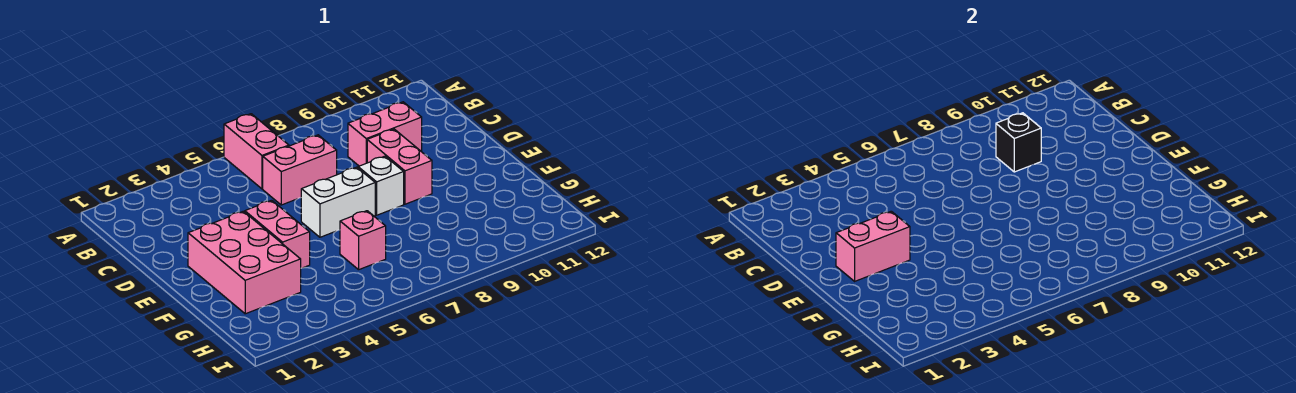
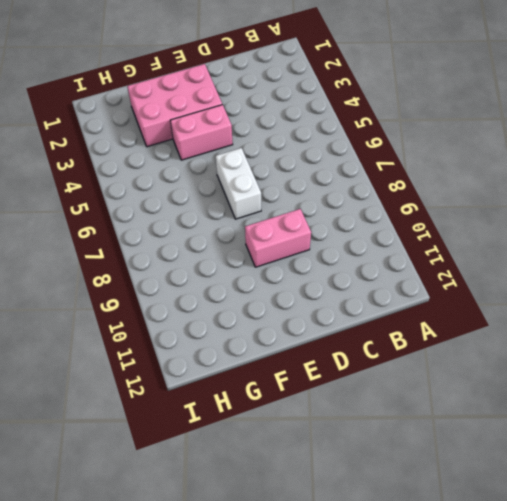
none -> pink 1x2 brick [224,114,289,189]
none -> pink 1x2 brick [263,135,337,205]

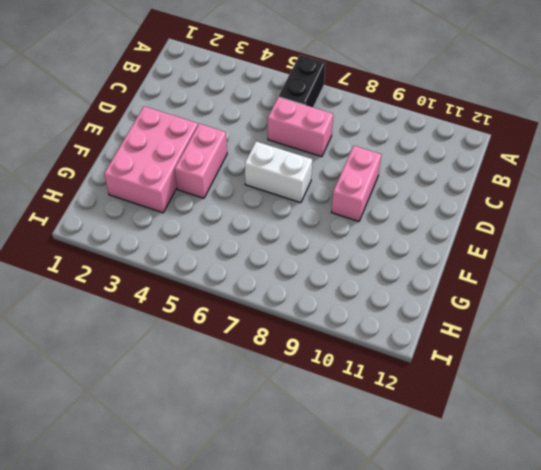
black 1x2 brick [279,55,325,107] -> pink 1x2 brick [224,114,289,189]
none -> pink 1x2 brick [348,102,422,166]
none -> white 1x1 brick [358,156,404,215]

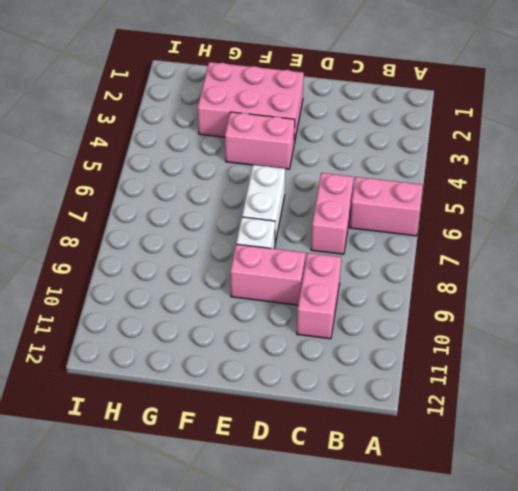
none -> pink 1x1 brick [340,211,386,270]
none -> black 1x1 brick [996,113,1041,172]

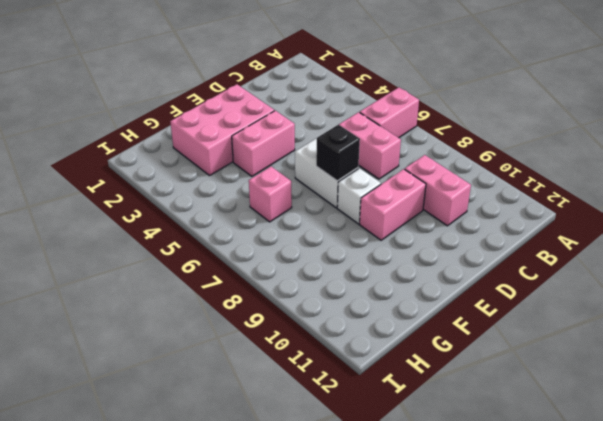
black 1x1 brick [316,125,360,181] -> black 1x1 brick moved to [996,113,1041,172]
none -> pink 1x2 brick [836,211,910,281]

